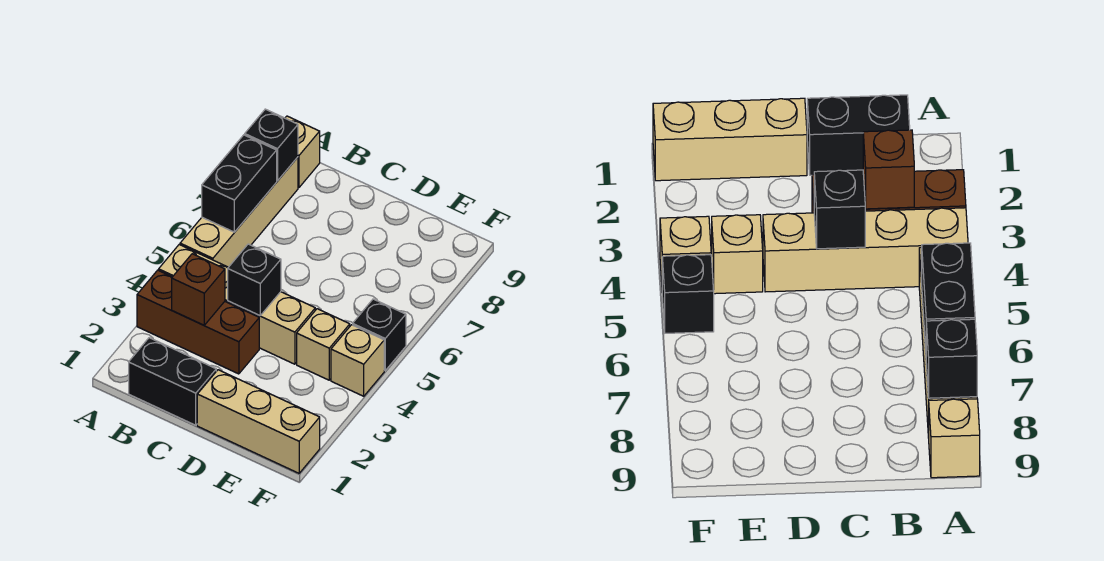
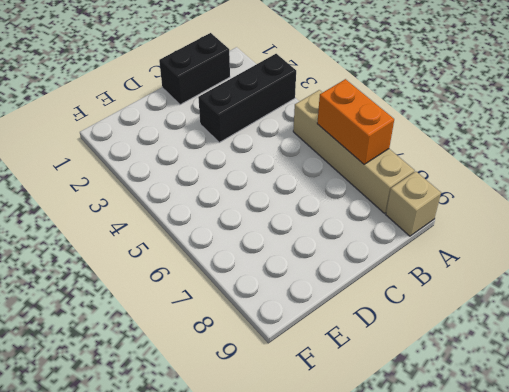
black 1x3 brick [198,54,296,142] -> brown 1x3 brick [137,270,259,374]
orange 1x2 brick [317,79,394,164] -> black 1x2 brick [202,135,277,232]
none -> tan 1x4 brick [159,245,315,364]
none -> tan 1x3 brick [197,370,320,473]
none -> tan 1x1 brick [297,309,350,380]

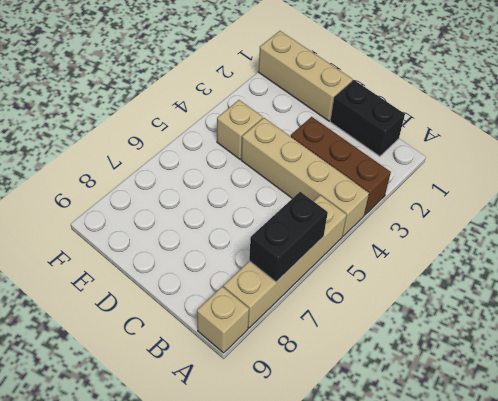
none -> tan 1x1 brick [331,325,384,396]
none -> black 1x1 brick [353,299,406,370]
none -> black 1x1 brick [245,109,298,181]

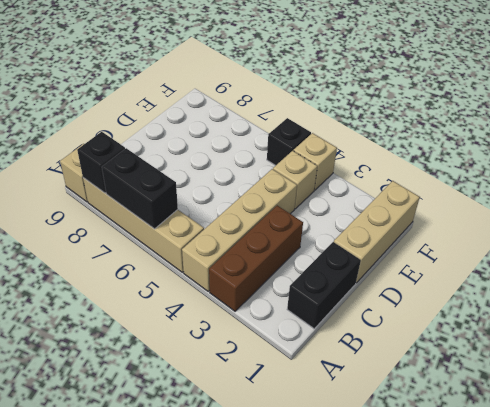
none -> brown 1x1 brick [172,254,225,325]
none -> black 1x1 brick [228,244,281,316]

